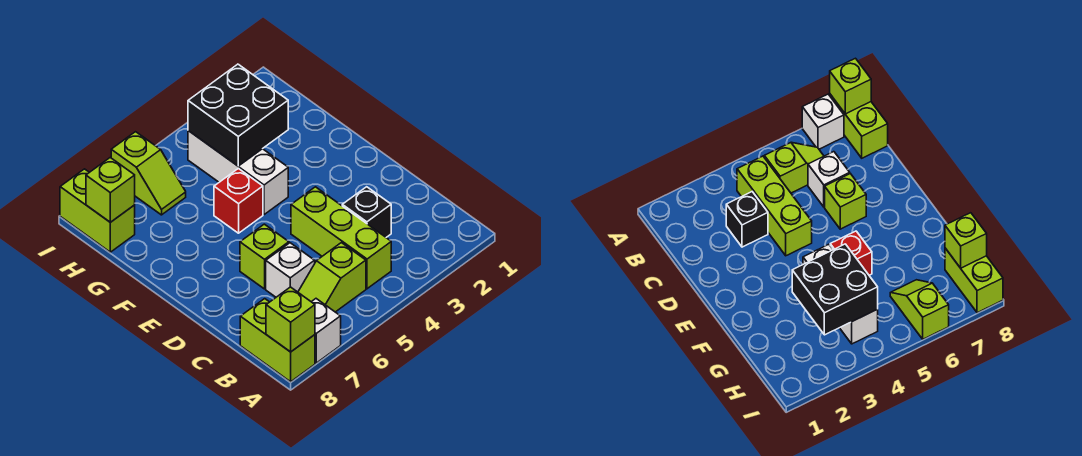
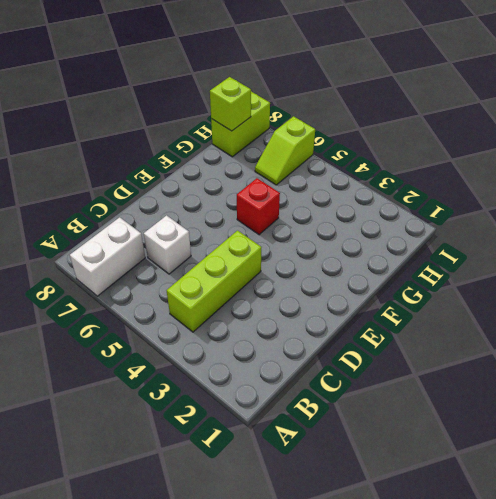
white 1x2 brick [70,217,145,296] -> white 1x1 brick [312,299,341,363]
none -> lime 1x2 brick [240,299,315,382]
none -> lime 1x2 slope [298,243,366,312]
none -> black 1x1 brick [342,187,391,237]

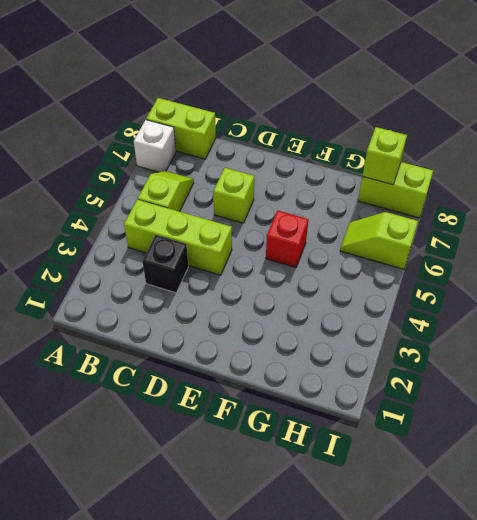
none -> white 1x1 brick [266,243,315,297]
none -> white 1x3 brick [188,131,288,215]
none -> lime 1x1 brick [266,287,315,352]

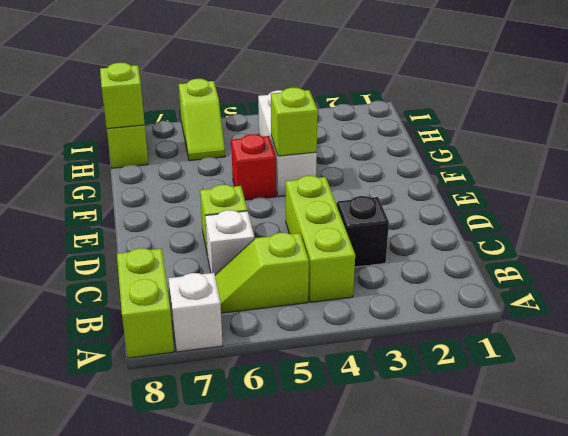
lime 1x1 brick [271,88,318,156] -> lime 1x1 brick moved to [266,287,315,352]
none -> black 2x2 brick [188,64,288,166]

